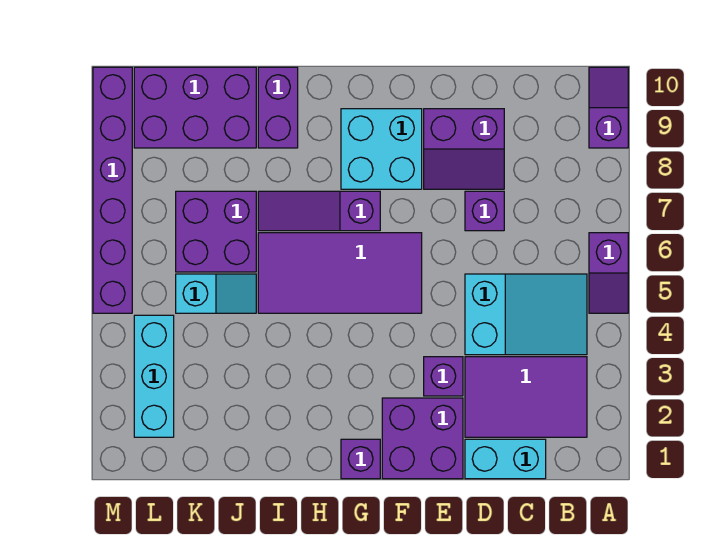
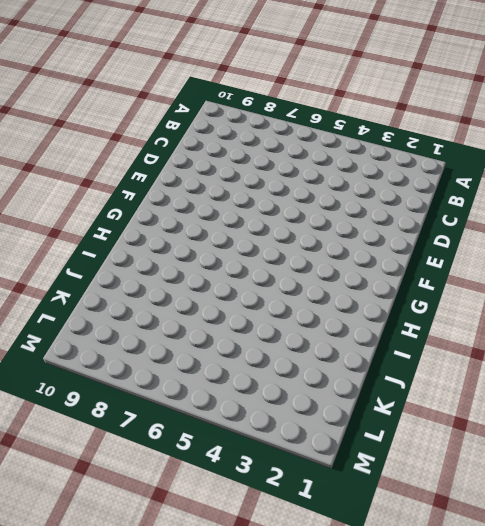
none -> purple 1x2 slope [589,233,628,313]
none -> purple 1x2 slope [589,67,628,148]
none -> purple 2x3 tile [465,357,587,437]

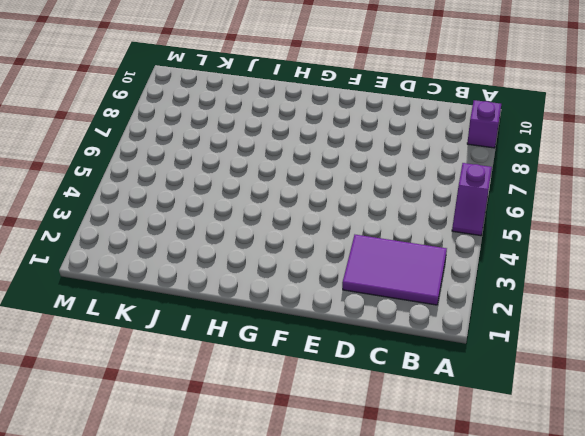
none -> cyan 2x3 slope [465,274,587,355]
none -> cyan 1x2 brick [465,439,546,479]
none -> purple 1x1 brick [465,191,504,231]

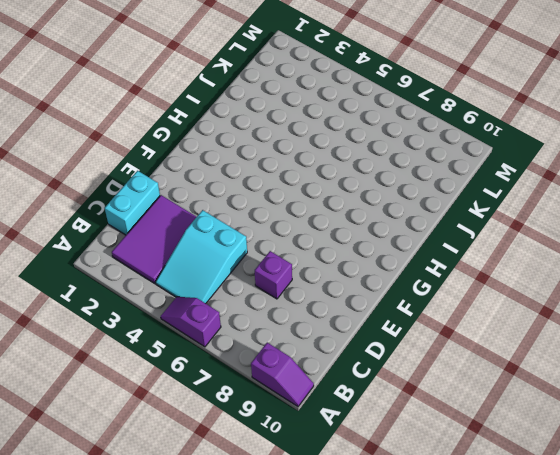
none -> purple 2x2 slope [424,109,504,189]
none -> purple 2x2 brick [382,398,463,479]
none -> purple 1x1 brick [424,357,463,396]

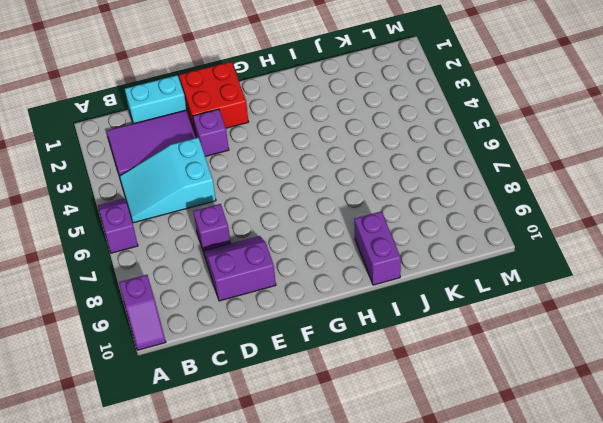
red 2x2 brick [179,62,249,135] -> purple 2x2 brick [382,398,463,479]
none -> purple 2x4 tile [258,233,422,313]
none -> cyan 2x2 brick [341,109,422,189]
none -> purple 1x1 brick [341,439,380,479]

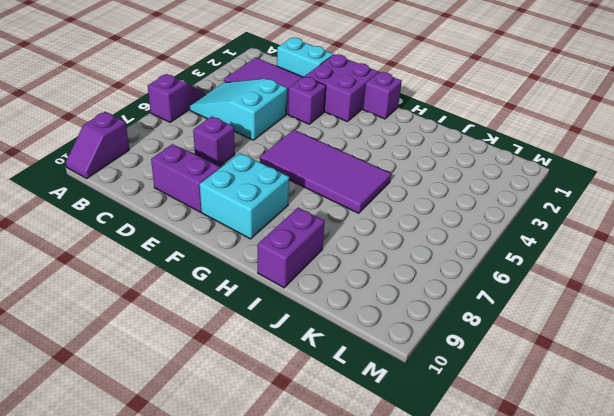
none -> purple 1x3 slope [258,191,380,231]
none -> cyan 1x2 slope [176,274,256,313]
none -> purple 2x2 brick [176,191,256,272]

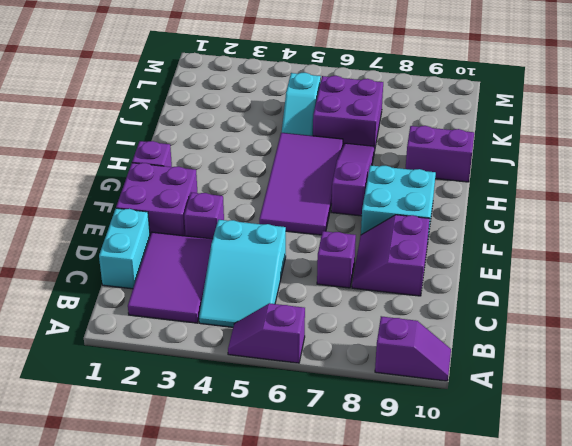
none -> purple 2x3 brick [134,67,256,148]
none -> cyan 1x3 brick [134,315,174,437]
none -> purple 1x6 brick [93,67,132,313]

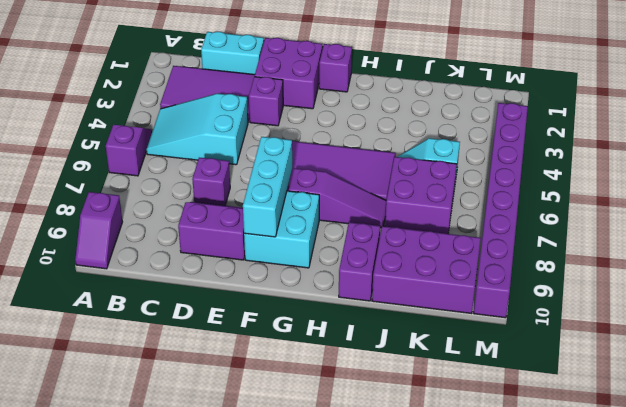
cyan 1x3 brick [243,137,292,237] -> cyan 1x3 brick moved to [134,315,174,437]
purple 1x8 brick [474,103,528,318] -> purple 1x6 brick [93,67,132,313]

